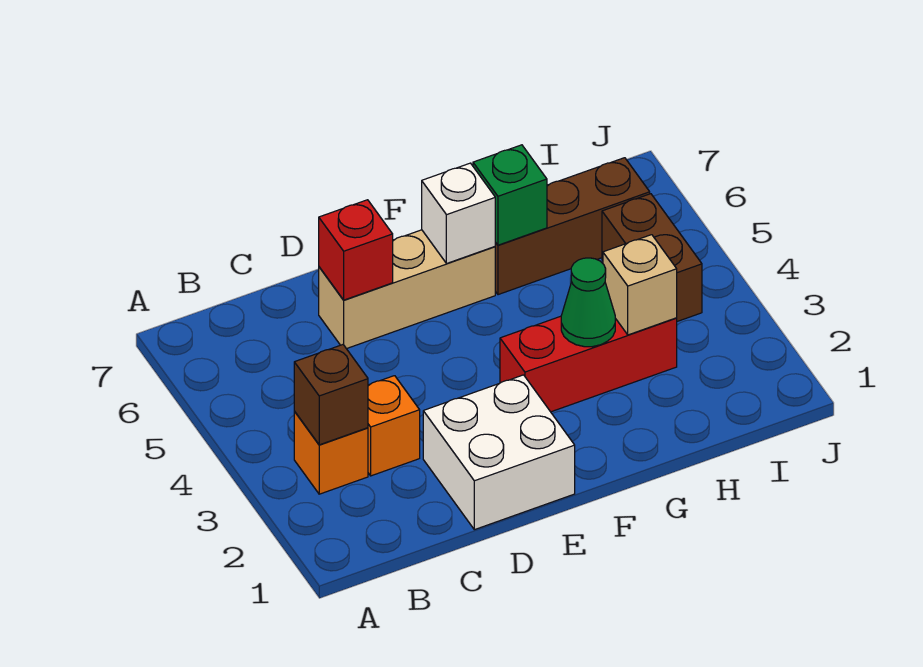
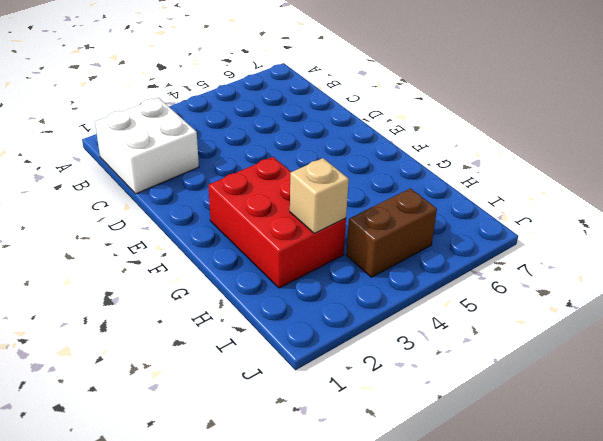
white 2x2 brick [95,98,199,194] -> white 2x2 brick moved to [423,375,575,530]
red 2x3 brick [208,157,346,288] -> red 1x3 brick [500,316,677,412]
none -> orange 1x1 brick [294,411,368,494]
none -> orange 1x1 brick [368,376,420,476]
none -> tan 1x3 brick [319,230,495,349]

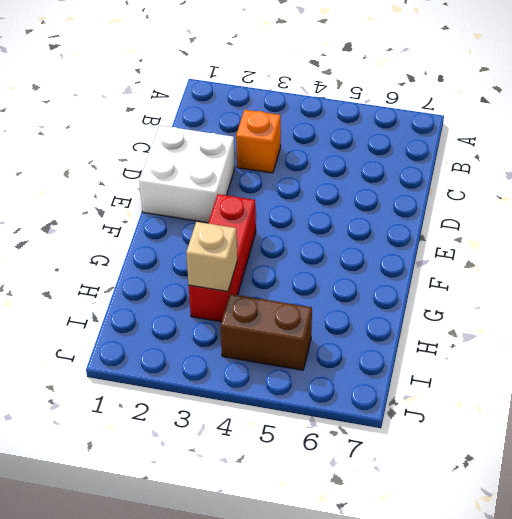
none -> orange 1x1 brick [294,411,368,494]
none -> tan 1x3 brick [319,230,495,349]
none -> brown 1x3 brick [495,158,650,295]

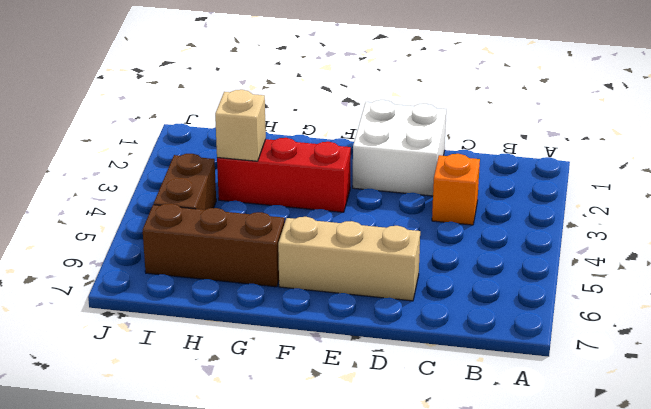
none -> orange 1x1 brick [294,411,368,494]
none -> brown 1x1 brick [294,345,368,445]
none -> red 1x1 brick [319,200,393,300]

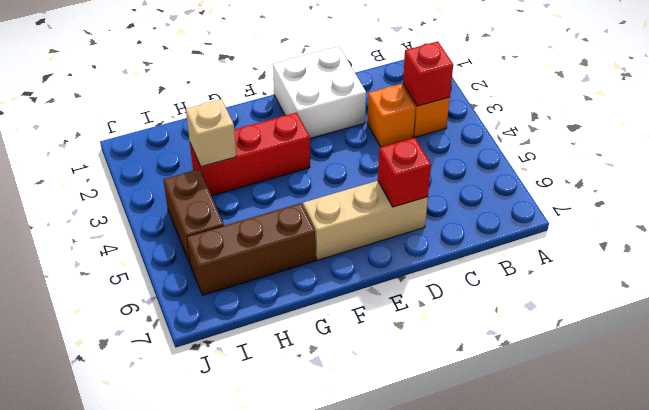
red 1x1 brick [403,41,453,106] -> brown 1x1 brick [294,345,368,445]
none -> white 1x1 brick [422,163,495,264]
none -> green 1x1 cone [561,258,615,347]
none -> green 1x1 brick [473,145,547,245]

